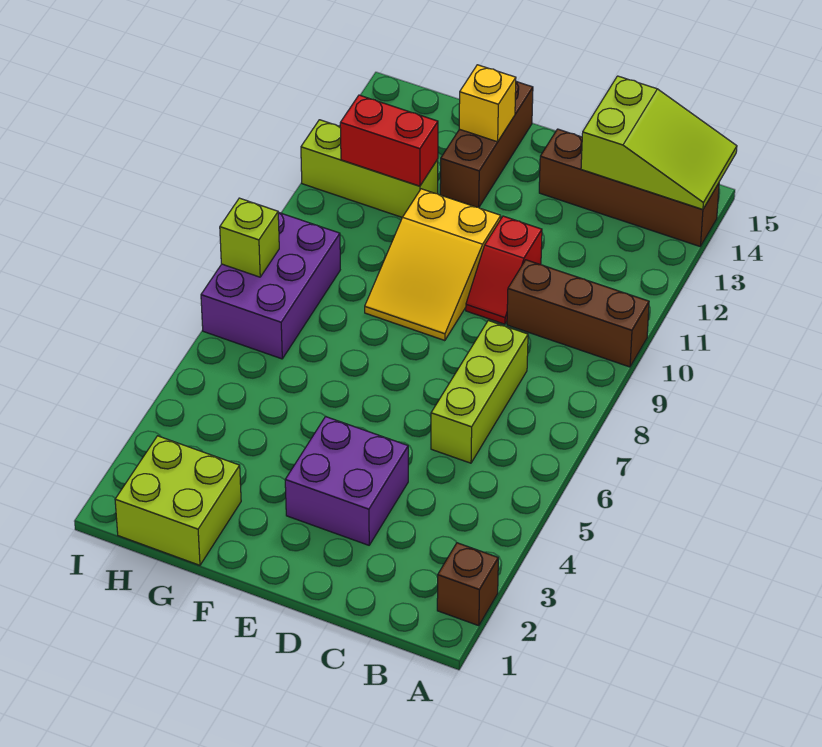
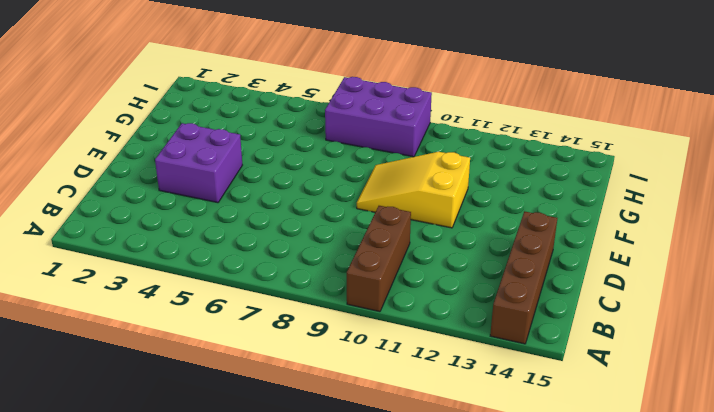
none -> brown 1x1 brick [437,543,498,626]
none -> lime 1x3 brick [431,321,528,463]
none -> red 1x2 slope [466,216,542,324]

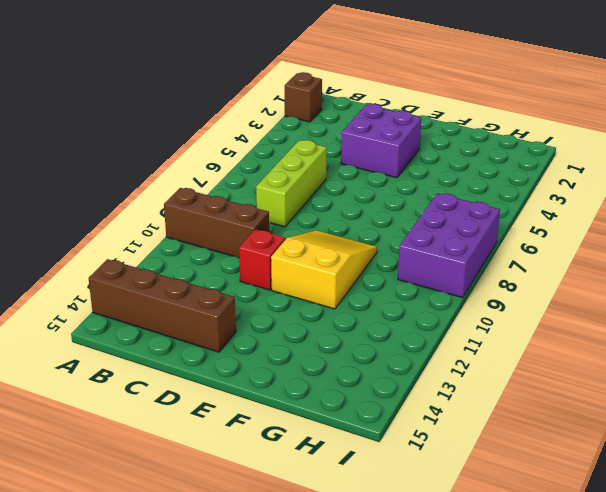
none -> brown 1x3 brick [440,82,533,207]
none -> lime 2x2 brick [115,436,241,565]
none -> lime 1x3 brick [301,120,438,217]

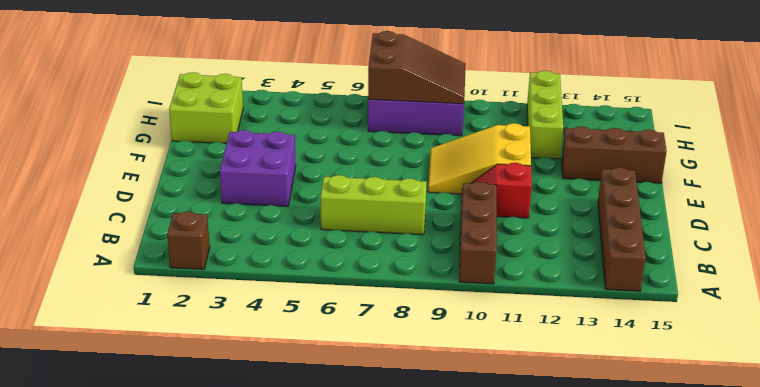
brown 2x3 slope [368,31,466,104] -> lime 1x1 brick [220,198,279,277]
none -> lime 2x3 slope [581,76,737,210]
none -> yellow 1x1 brick [459,65,516,142]
none -> red 1x2 brick [340,95,438,186]

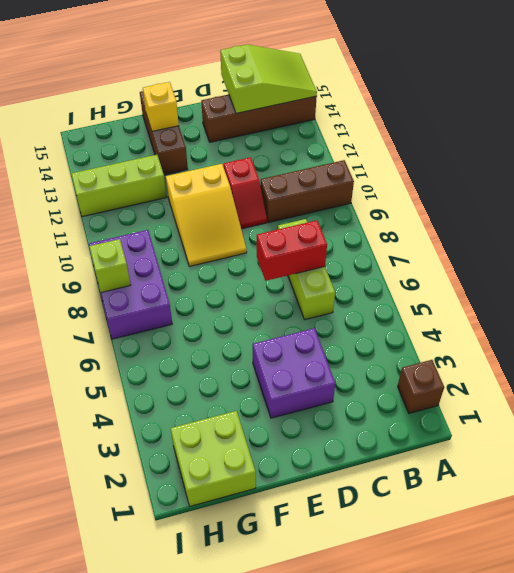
red 1x2 brick [257,220,327,281] -> red 1x2 brick moved to [340,95,438,186]

